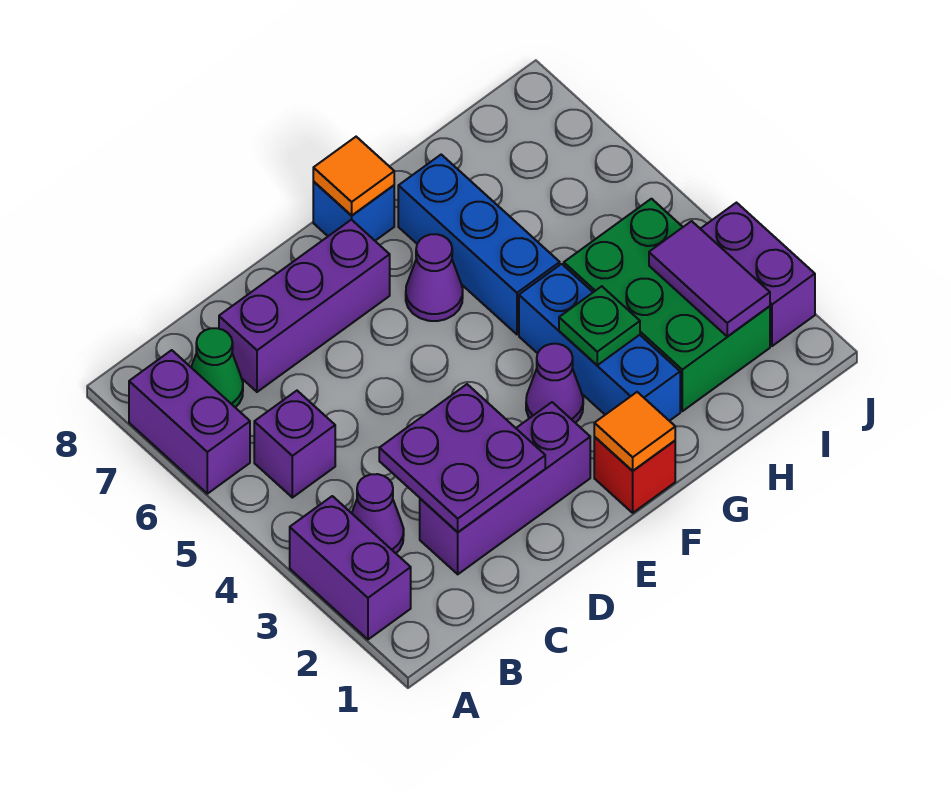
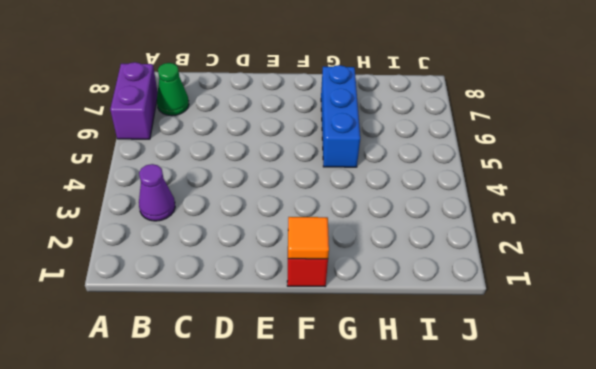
none -> purple 1x2 brick [290,496,411,639]
none -> purple 1x1 brick [254,391,335,498]
none -> purple 1x3 brick [420,402,590,574]

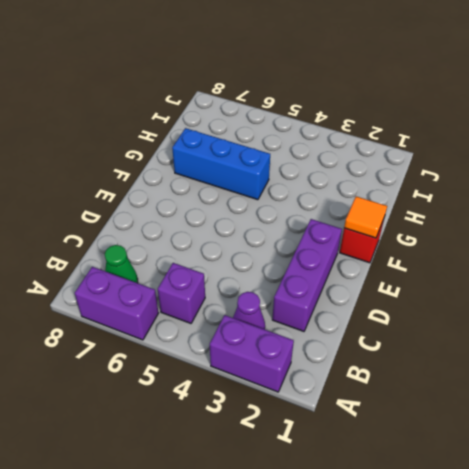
none -> purple 1x3 brick [219,220,390,392]
none -> purple 1x1 cone [526,344,583,423]
none -> purple 1x1 cone [406,234,463,321]

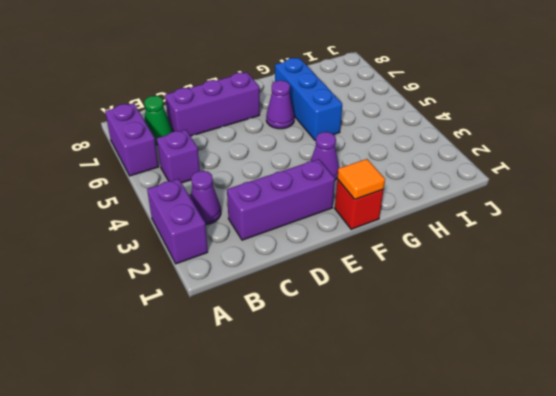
none -> blue 1x1 brick [313,182,394,241]
none -> blue 1x3 brick [519,264,680,421]
none -> green 2x3 brick [564,199,770,411]

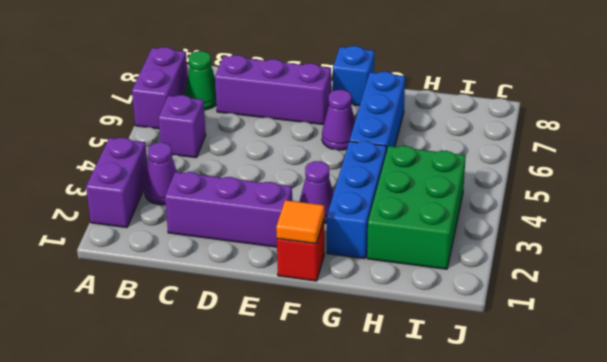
none -> purple 1x2 brick [701,203,815,346]
none -> purple 2x2 plate [379,384,545,532]
none -> orange 1x1 tile [313,137,394,216]

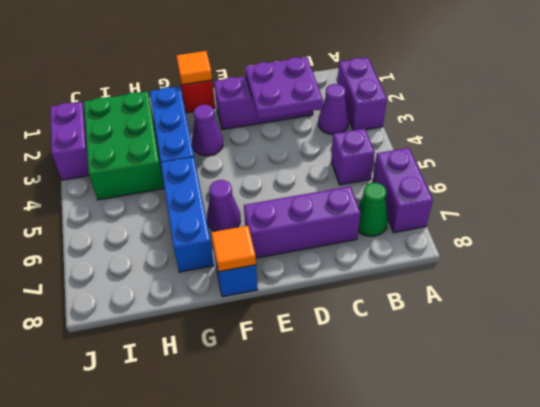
none -> green 1x1 plate [559,286,640,365]
none -> purple 1x2 tile [649,221,770,337]

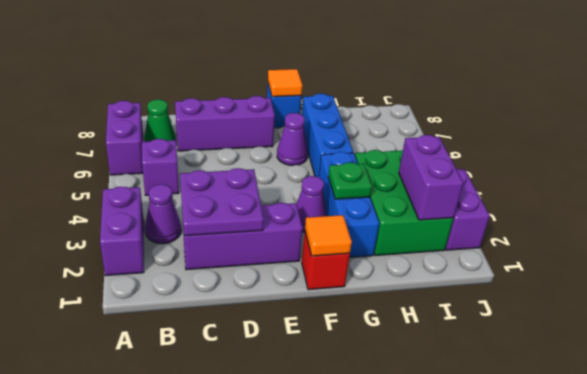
purple 1x2 brick [399,135,463,220] -> purple 1x2 tile [649,221,770,337]

